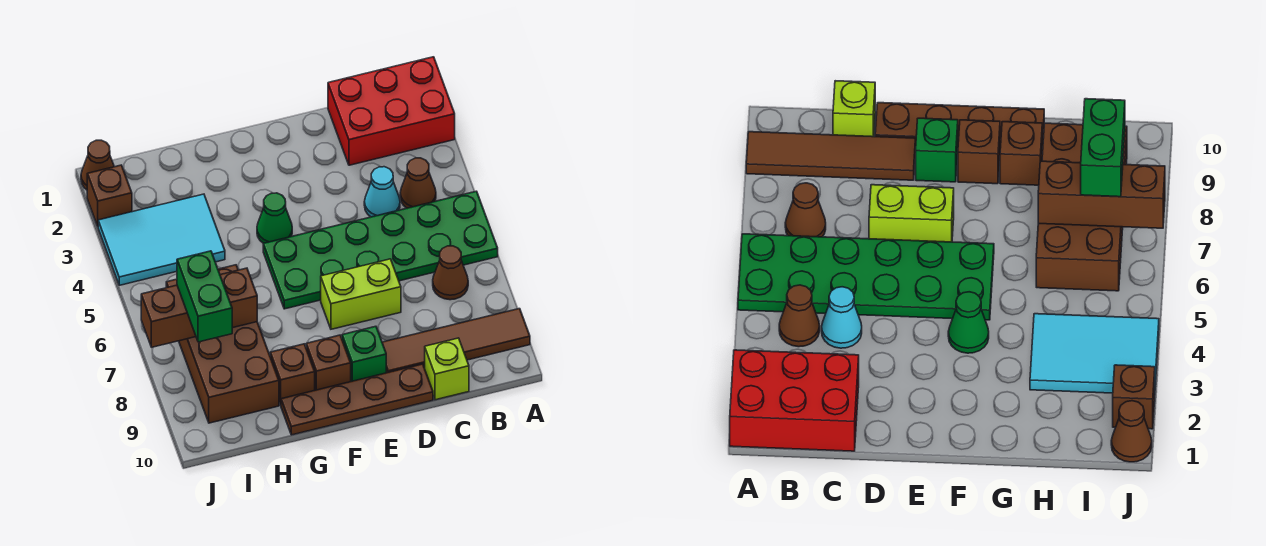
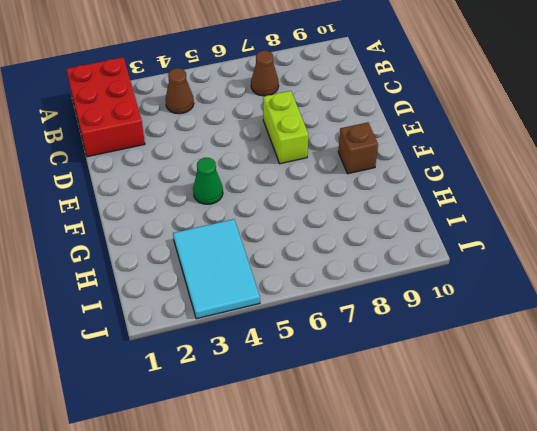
none -> green 2x6 plate [263,191,498,309]
none -> brown 1x4 tile [382,309,530,373]
none -> cyan 1x1 cone [364,167,400,217]

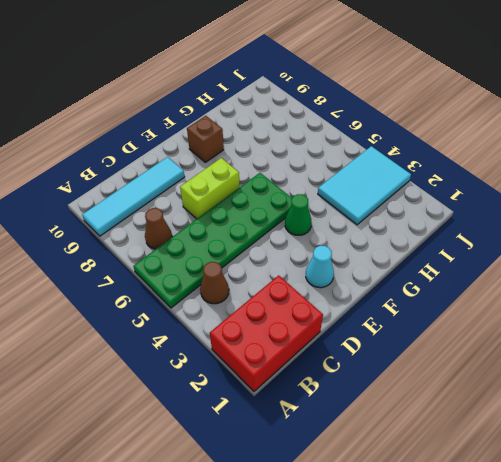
cyan 1x4 tile [82,157,185,236] -> brown 1x4 tile [382,309,530,373]
cyan 1x1 cone [306,246,334,288] -> cyan 1x1 cone moved to [364,167,400,217]
none -> lime 1x1 brick [425,338,469,400]
none -> brown 1x4 plate [281,364,433,435]
none -> green 1x1 brick [342,326,386,382]

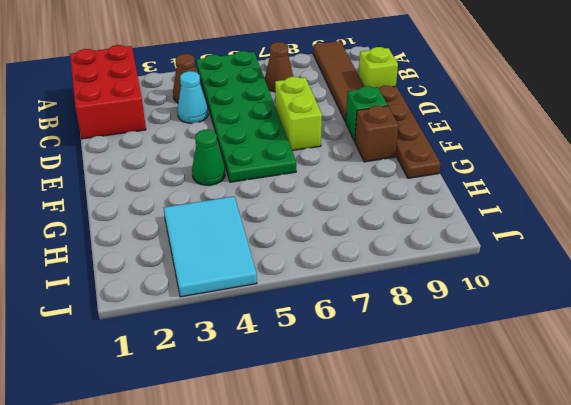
none -> brown 1x1 brick [270,344,315,405]
none -> brown 2x4 brick [166,265,279,423]
none -> brown 1x1 cone [81,140,114,190]

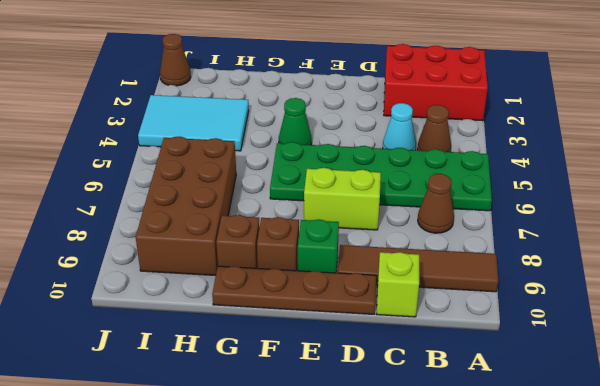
none -> brown 1x1 brick [87,165,132,226]
none -> brown 1x3 brick [141,268,257,347]
none -> green 1x2 brick [177,251,232,342]

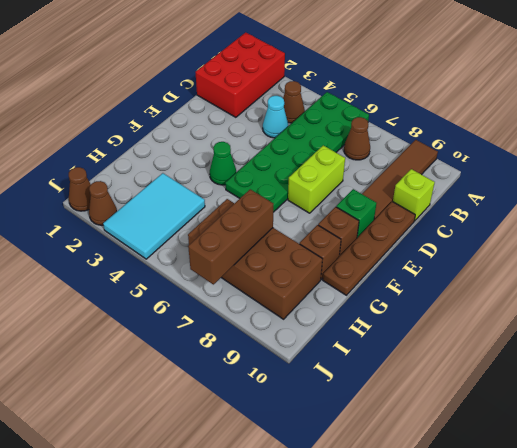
brown 1x1 cone [89,181,117,225] -> brown 1x1 brick [87,165,132,226]
none -> green 1x2 brick [177,251,232,342]

